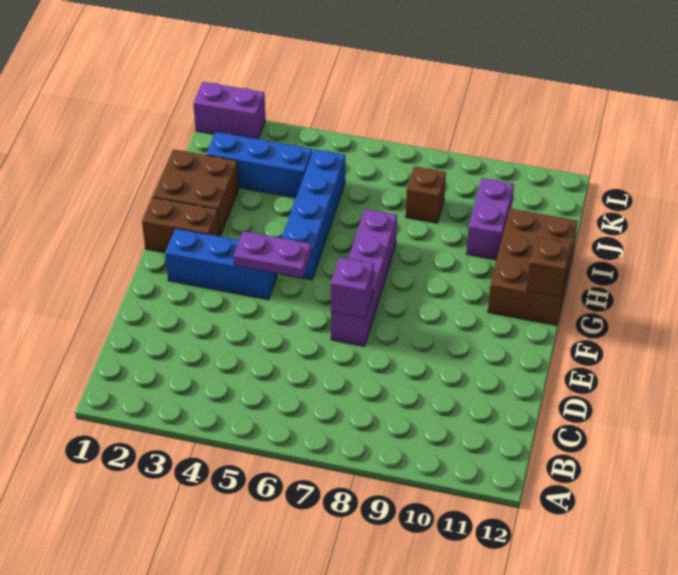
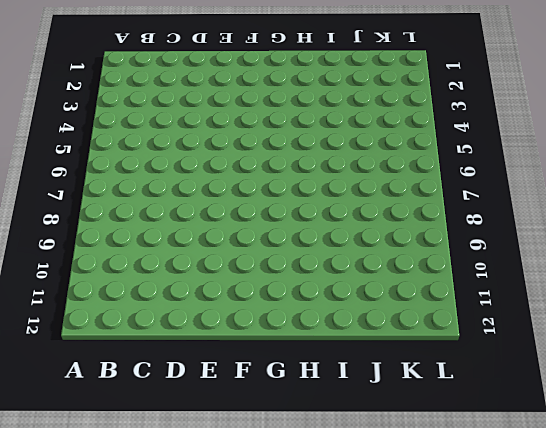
none -> purple 1x4 brick [331,209,397,346]
none -> blue 1x3 brick [165,228,278,300]
none -> brown 1x2 brick [142,197,220,253]

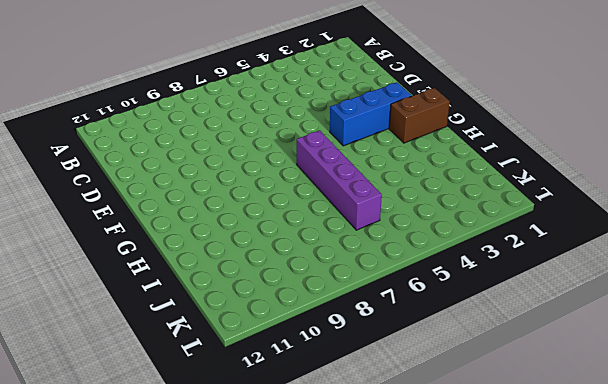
purple 1x4 brick [297,130,382,230] -> purple 1x4 brick moved to [331,209,397,346]
none -> blue 1x4 brick [282,149,345,280]
none -> brown 2x3 brick [488,209,578,325]
none -> brown 2x2 brick [153,149,239,235]

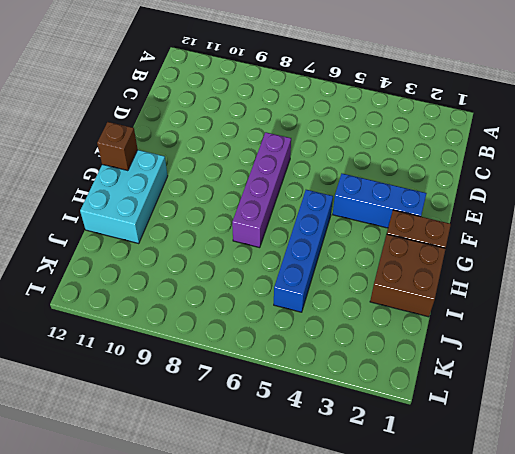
cyan 2x3 brick [80,150,168,244] -> brown 2x3 brick [488,209,578,325]
none -> purple 1x2 brick [466,178,514,260]
none -> blue 1x3 brick [206,132,312,198]
none -> brown 1x1 brick [406,166,446,223]

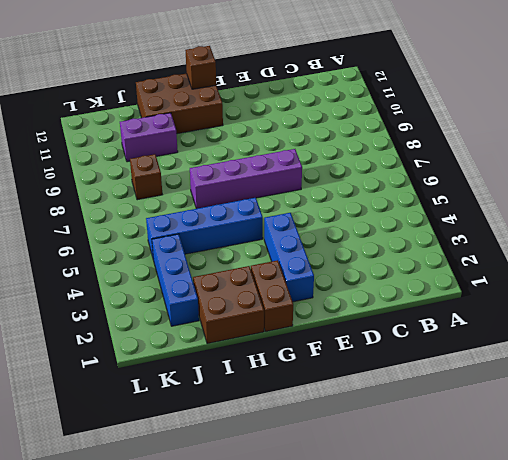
none -> purple 1x2 brick [193,82,266,139]
none -> purple 1x1 brick [331,257,374,318]
none -> purple 1x2 plate [234,231,311,278]

